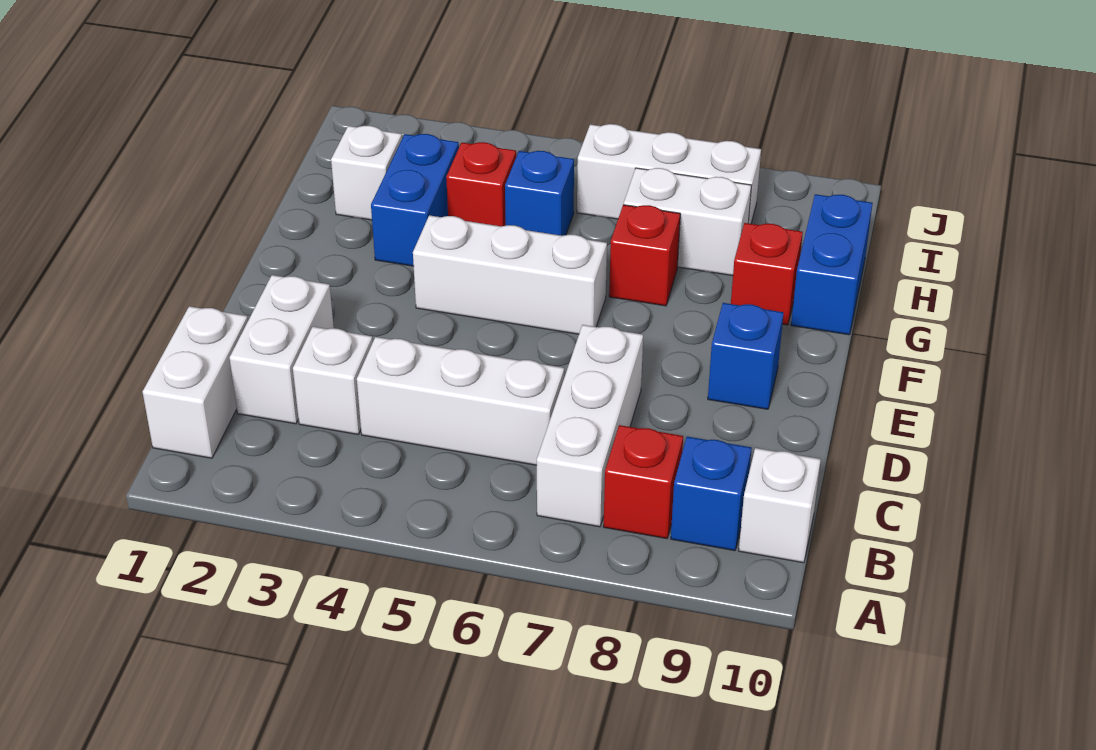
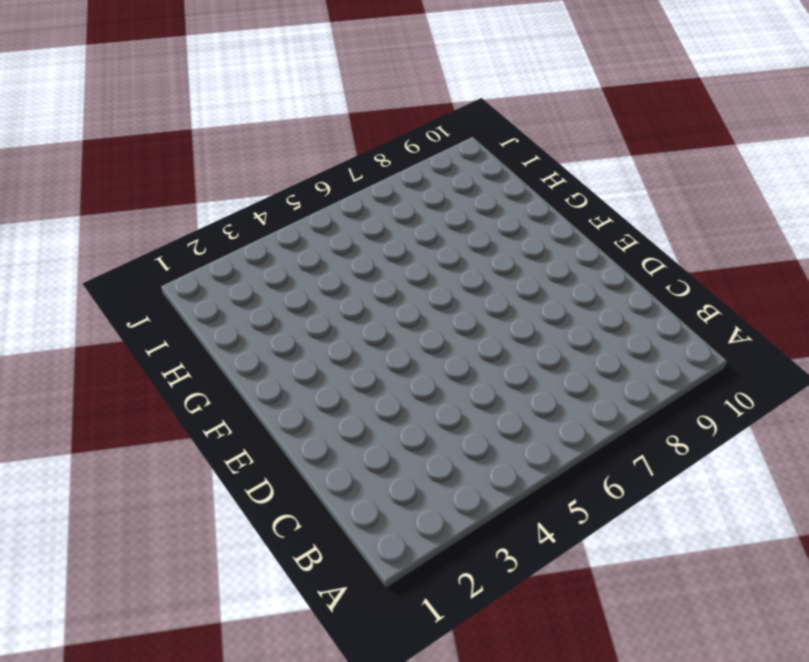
none -> white 1x2 brick [143,306,248,458]
none -> white 1x3 brick [537,325,643,527]
none -> red 1x1 brick [603,425,683,539]

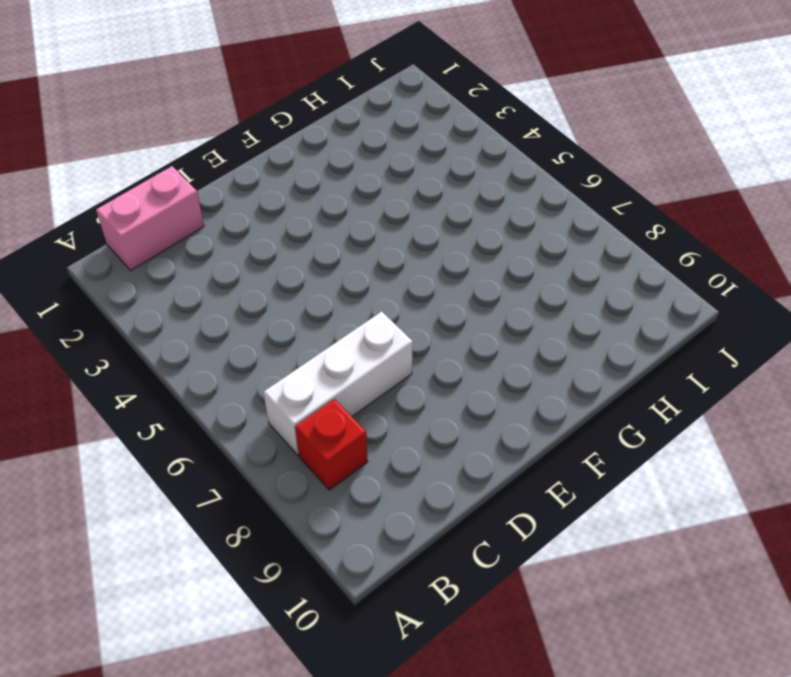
pink 1x2 brick [96,166,204,270] -> white 1x2 brick [143,306,248,458]
none -> blue 1x1 brick [671,437,752,551]
none -> white 1x1 brick [739,448,821,563]
none -> white 1x2 brick [229,275,334,424]

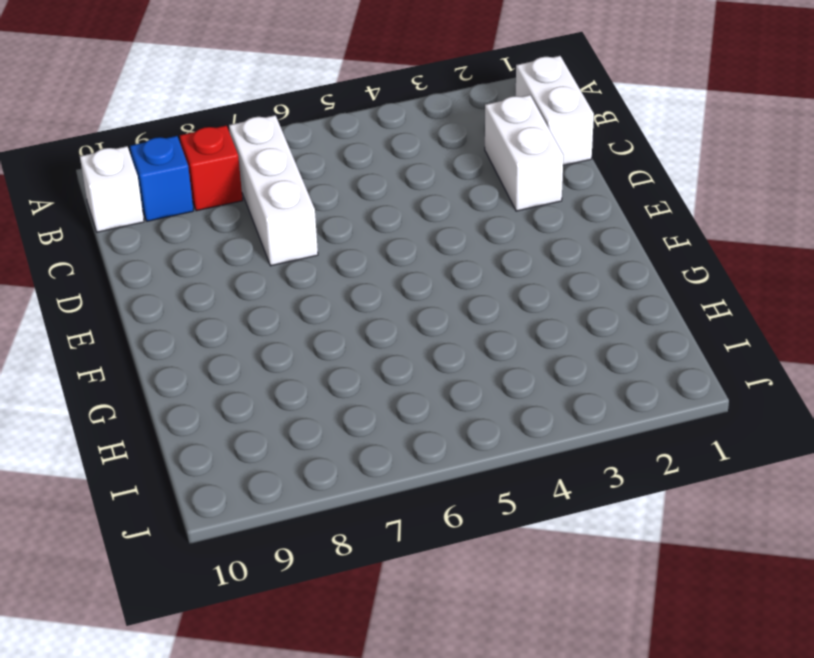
none -> white 1x1 brick [293,327,373,434]
none -> white 1x3 brick [357,337,564,465]
none -> blue 1x1 brick [708,303,784,409]

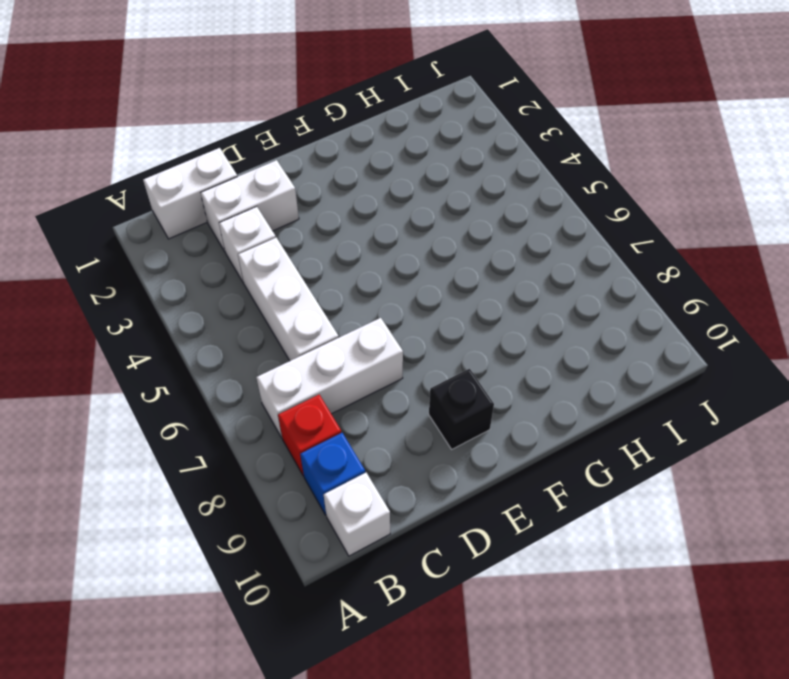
black 1x1 brick [429,369,494,449] -> blue 1x1 brick [708,303,784,409]
none -> white 1x3 brick [413,215,607,334]
none -> blue 1x2 brick [371,134,459,266]
none -> red 1x1 brick [609,205,680,306]

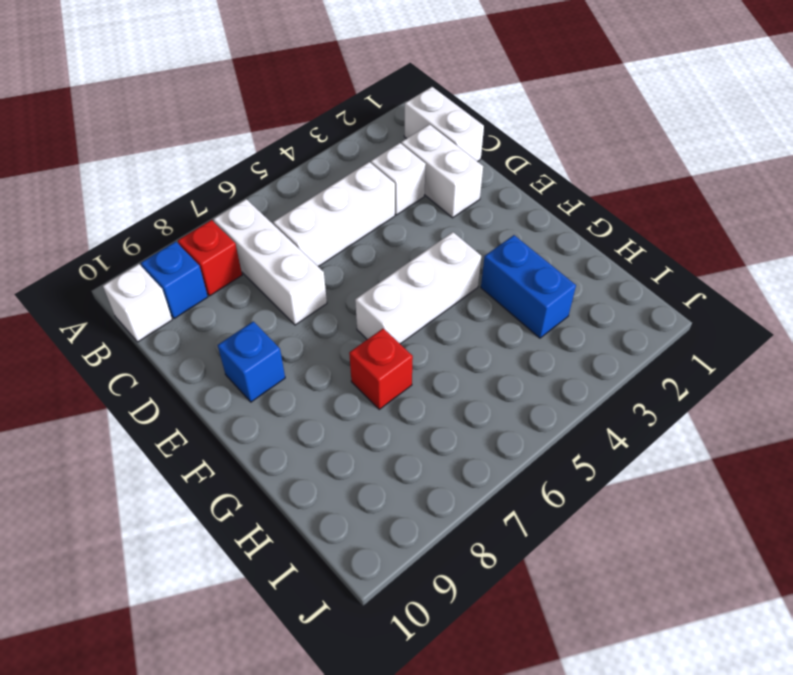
none -> red 1x1 brick [731,223,803,325]
none -> blue 1x2 brick [791,194,873,335]
none -> white 1x1 brick [331,126,402,220]

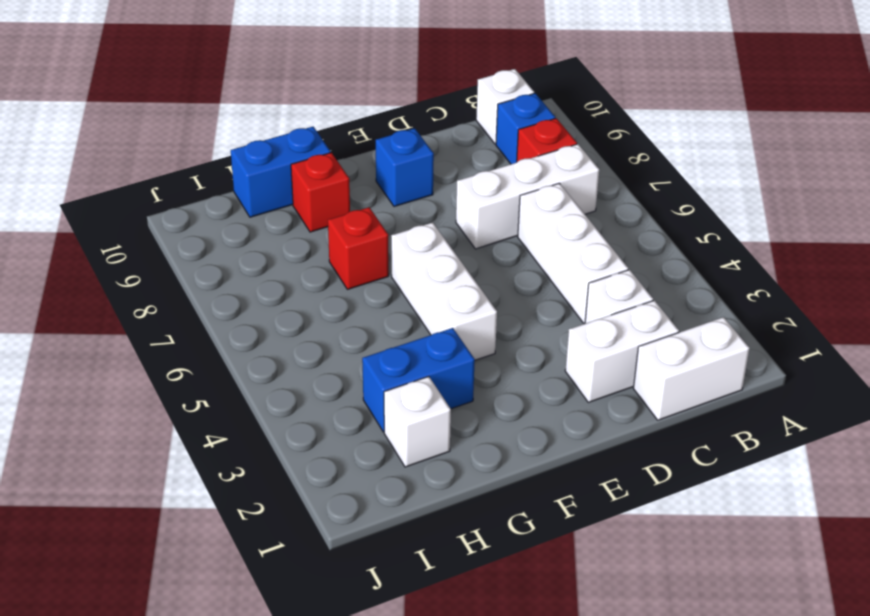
none -> red 1x1 brick [446,142,516,226]
none -> blue 1x1 brick [505,151,574,236]
none -> white 1x2 brick [624,168,751,276]

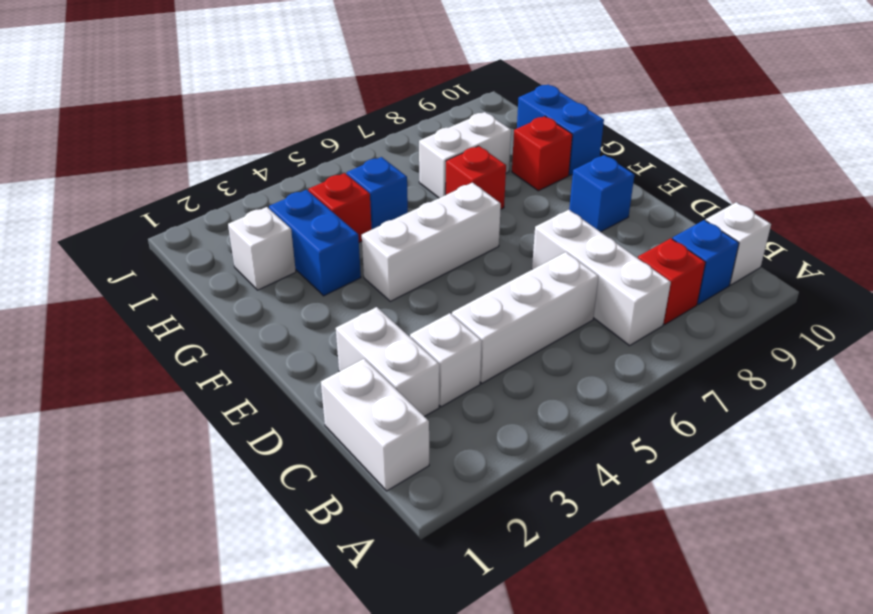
none -> white 1x3 brick [577,124,761,224]

